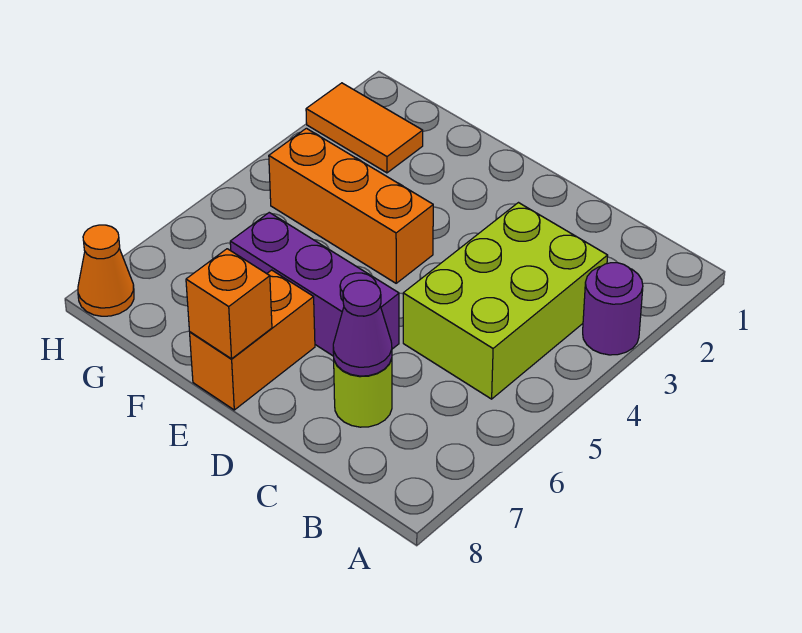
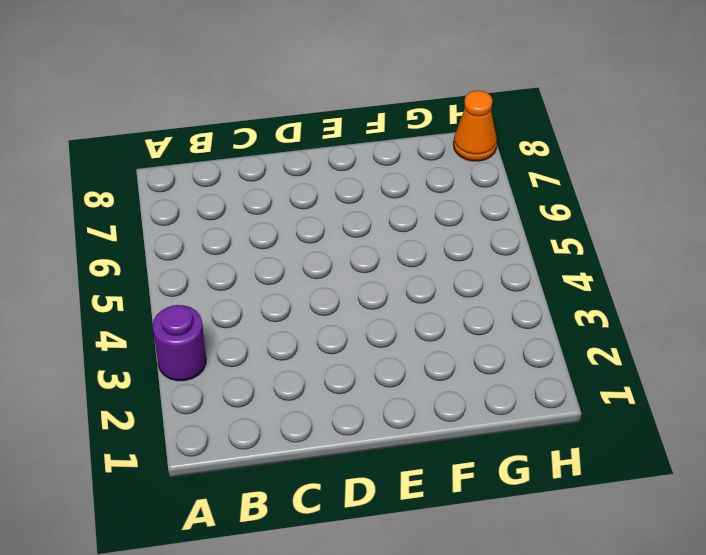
none -> lime 2x3 brick [403,203,608,399]
none -> lime 1x1 round brick [334,359,392,427]

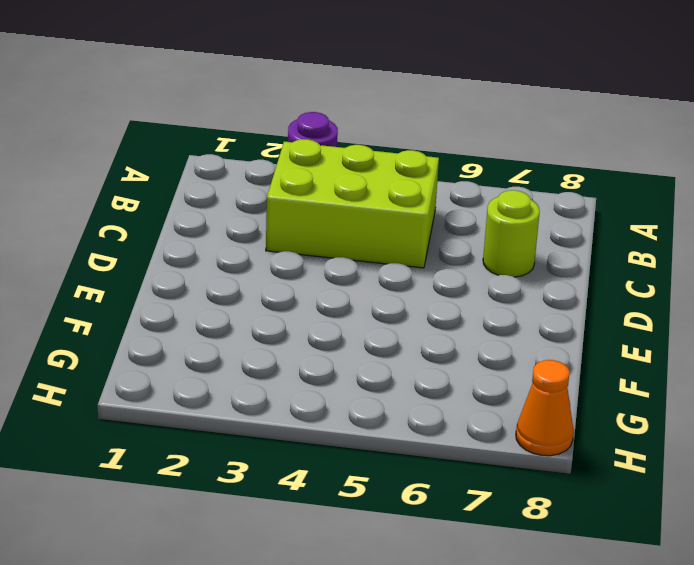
none -> purple 1x3 brick [230,213,399,356]
none -> orange 1x3 brick [269,128,433,283]

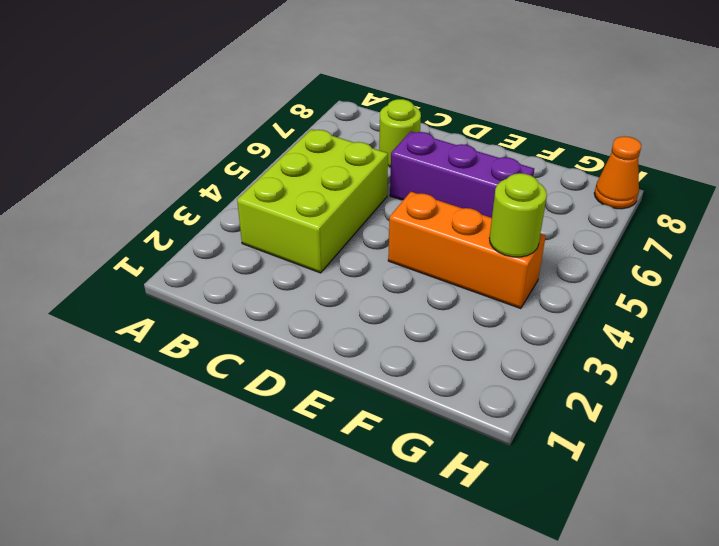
lime 1x1 round brick [490,173,547,257] -> none
none -> purple 1x1 round brick [583,263,643,355]
none -> orange 1x2 brick [190,270,315,410]

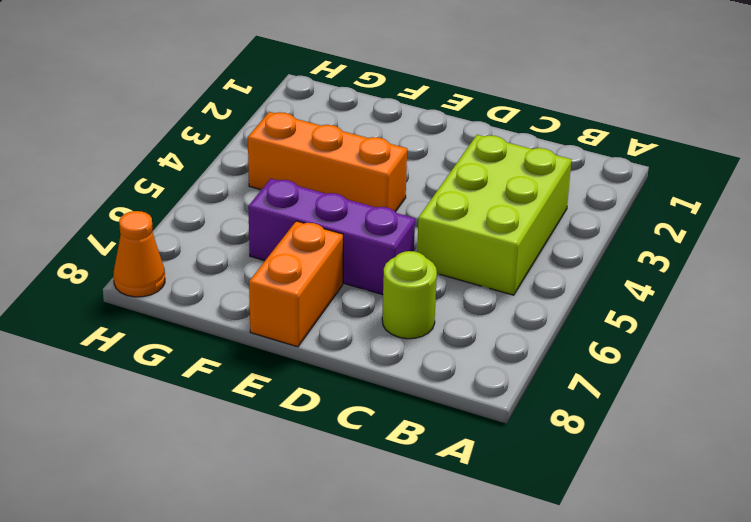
none -> purple 1x1 round brick [583,263,643,355]
none -> orange 1x2 tile [306,83,423,173]

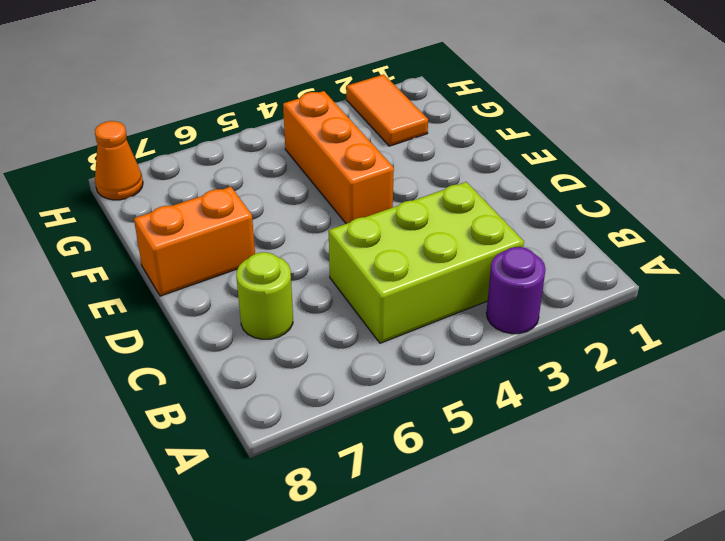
none -> purple 1x3 brick [230,213,399,356]
none -> purple 1x1 cone [333,280,392,376]

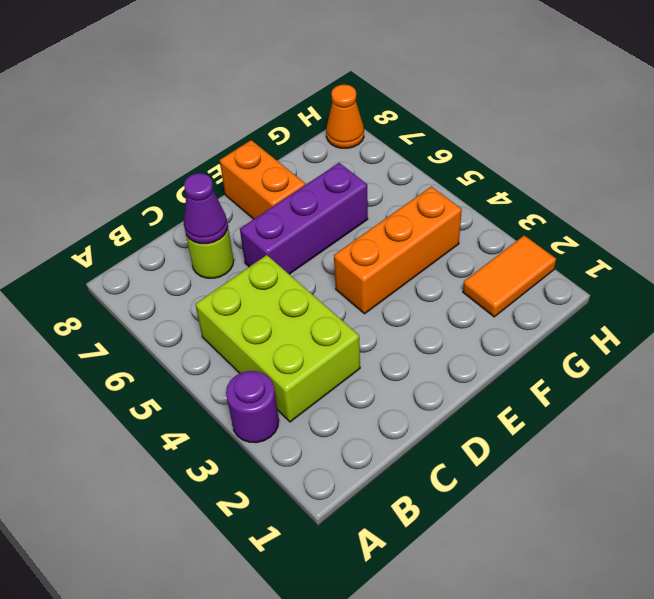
none -> orange 1x1 brick [186,249,272,359]

